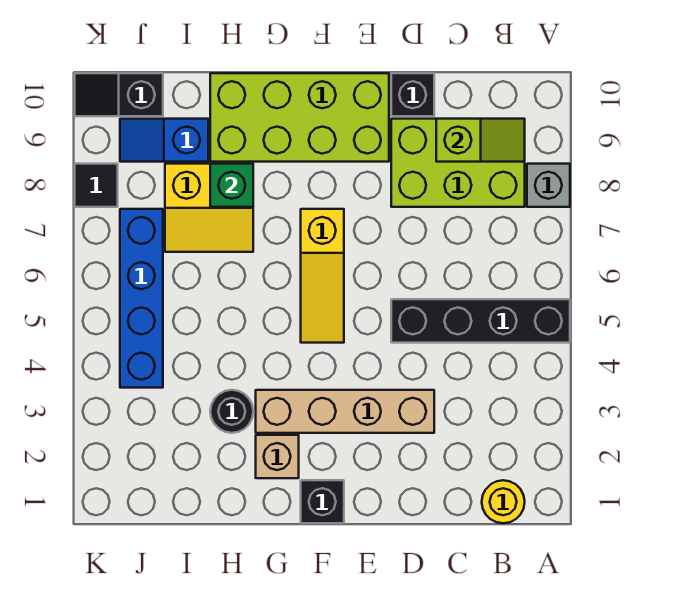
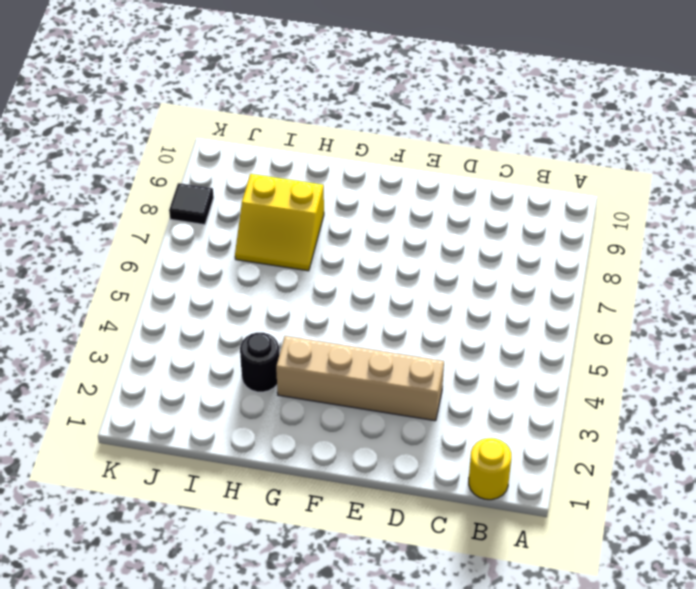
none -> black 1x4 brick [391,299,570,343]
none -> grey 1x1 brick [527,164,570,207]
none -> lime 2x3 brick [391,119,525,207]

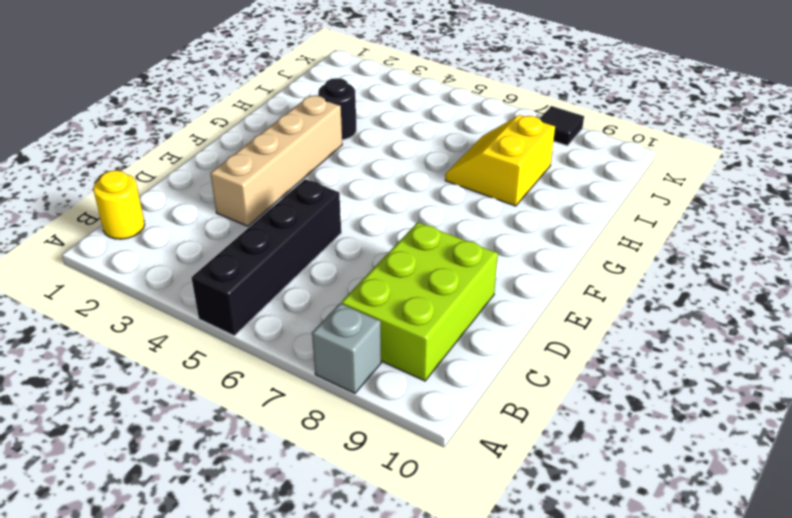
none -> black 1x1 brick [391,73,434,116]
none -> lime 2x4 brick [210,73,389,162]
none -> black 1x1 brick [301,480,344,523]

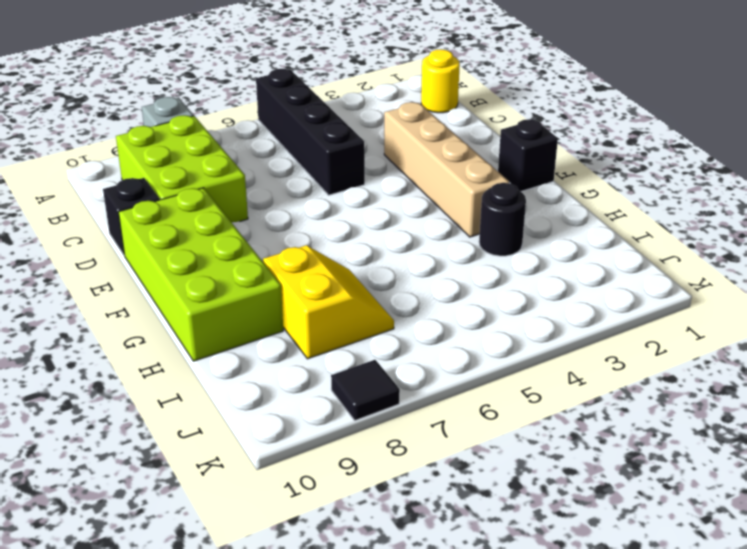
none -> yellow 1x3 slope [301,209,344,343]
none -> tan 1x1 brick [256,435,299,478]
none -> blue 1x2 slope [120,119,208,162]

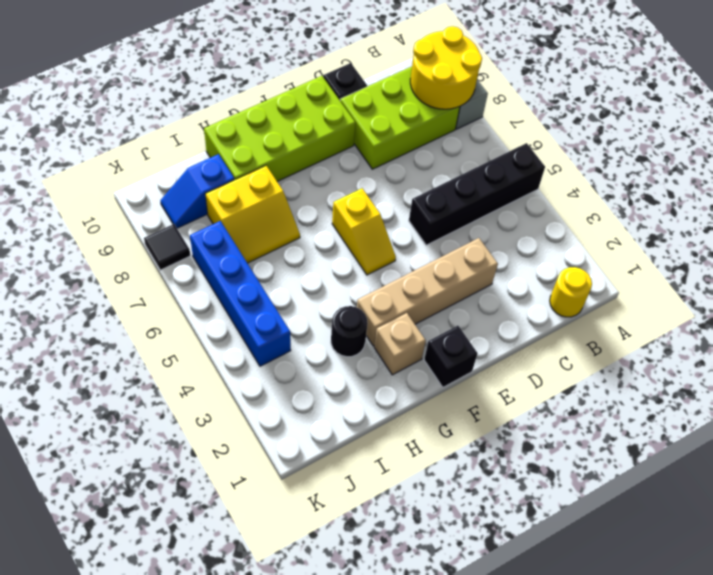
yellow 2x2 round brick [410,26,482,109] -> lime 1x2 slope [436,119,525,162]
yellow 1x2 slope [332,188,396,275] -> yellow 1x3 slope [301,209,344,343]
none -> black 1x2 slope [75,73,163,116]
none -> green 1x1 brick [210,164,253,207]

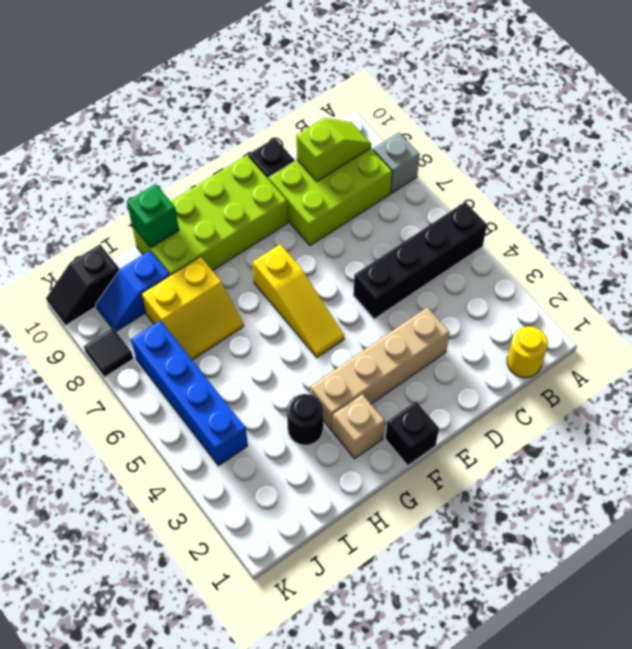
green 1x1 brick [127,184,179,248] -> green 1x1 brick moved to [210,164,253,207]

